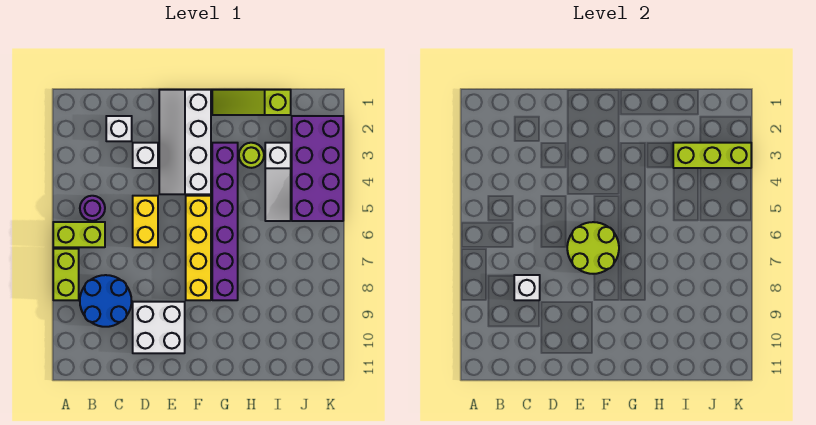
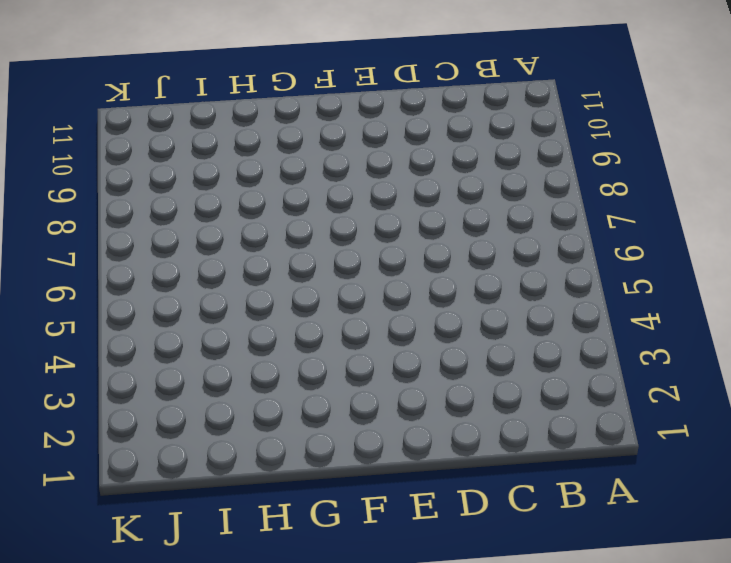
none -> lime 1x2 brick [53,222,105,247]
none -> lime 1x2 brick [53,249,79,300]
none -> purple 1x1 round brick [80,196,105,221]

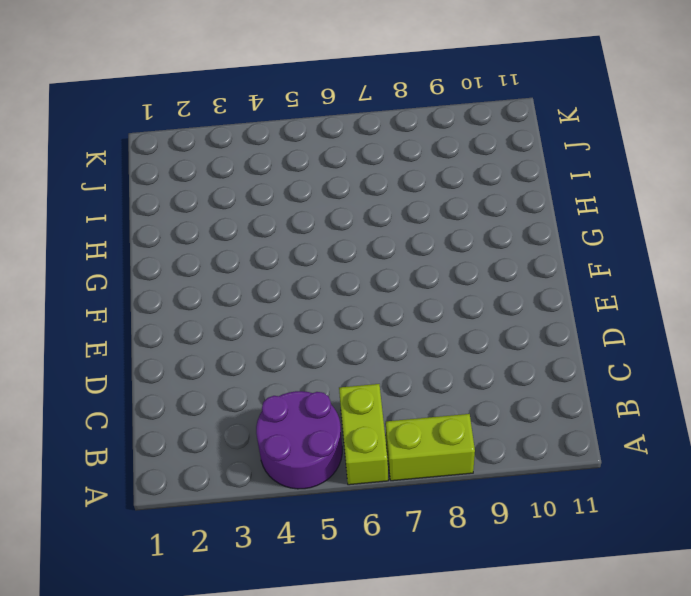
purple 2x2 round brick [256,391,342,489] -> purple 1x1 round brick [80,196,105,221]
none -> blue 2x2 round brick [80,275,131,327]
none -> white 1x1 brick [106,116,132,141]
none -> white 1x1 brick [133,143,158,168]

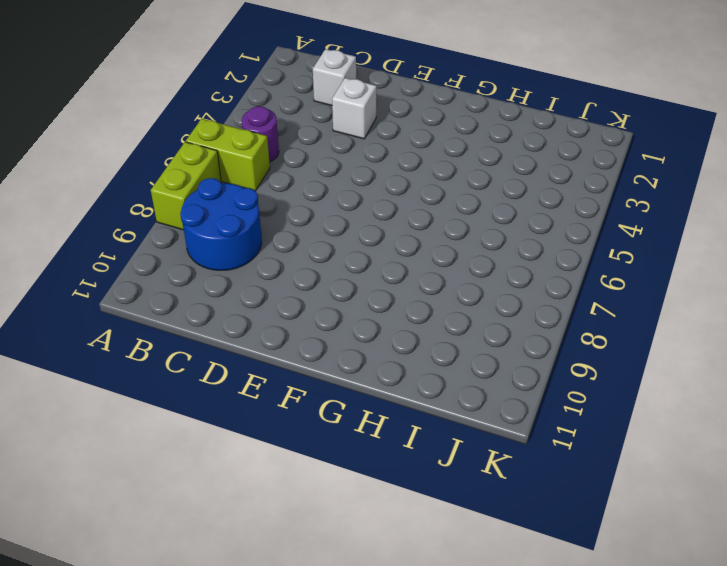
none -> yellow 1x2 brick [133,196,158,247]
none -> white 2x2 brick [133,302,185,353]
none -> white 2x4 slope [159,90,211,194]

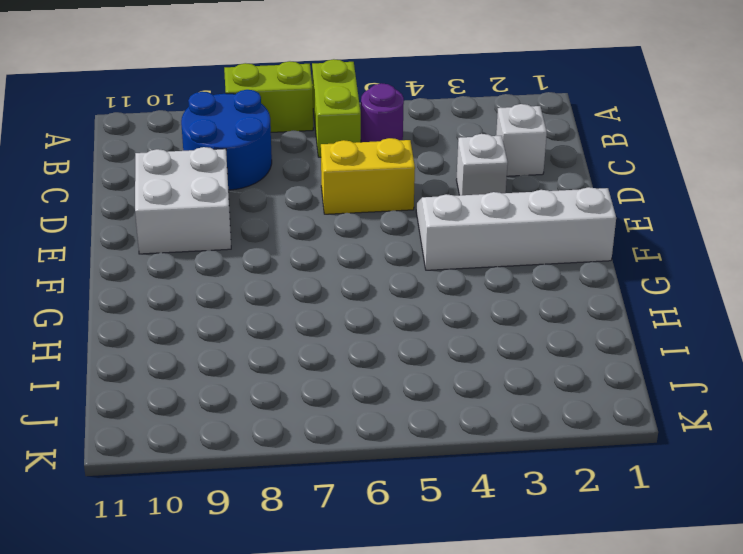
none -> yellow 1x4 brick [186,196,211,300]
none -> lime 1x3 slope [212,90,291,115]
none -> purple 1x6 brick [212,143,238,300]

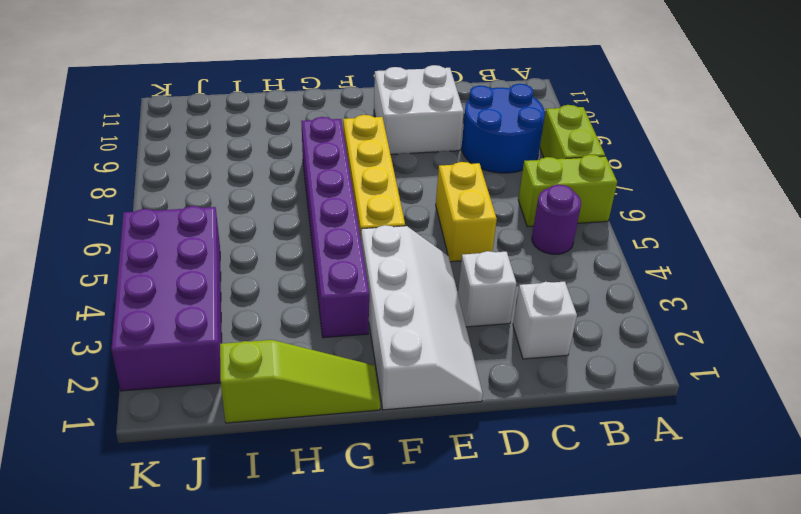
none -> lime 1x1 round brick [239,143,264,168]
none -> white 1x3 slope [265,143,291,221]
none -> white 1x1 brick [514,275,540,300]

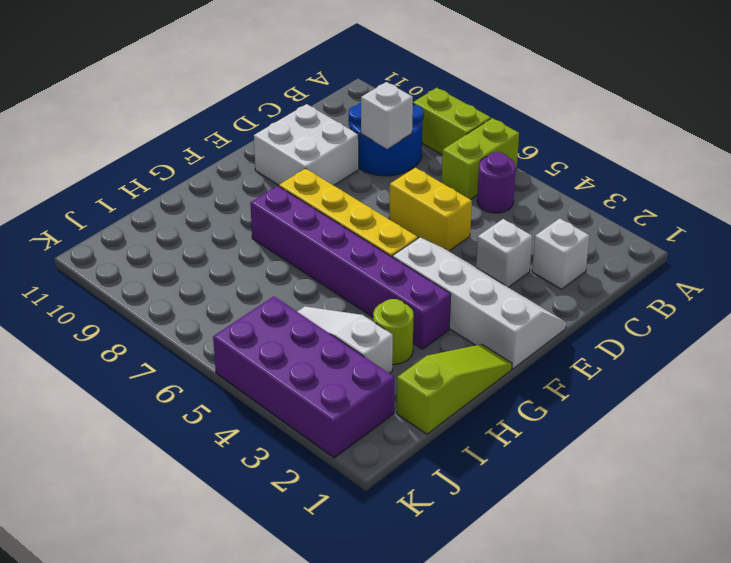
none -> lime 2x2 round brick [567,222,619,274]
none -> lime 1x3 brick [673,143,751,168]

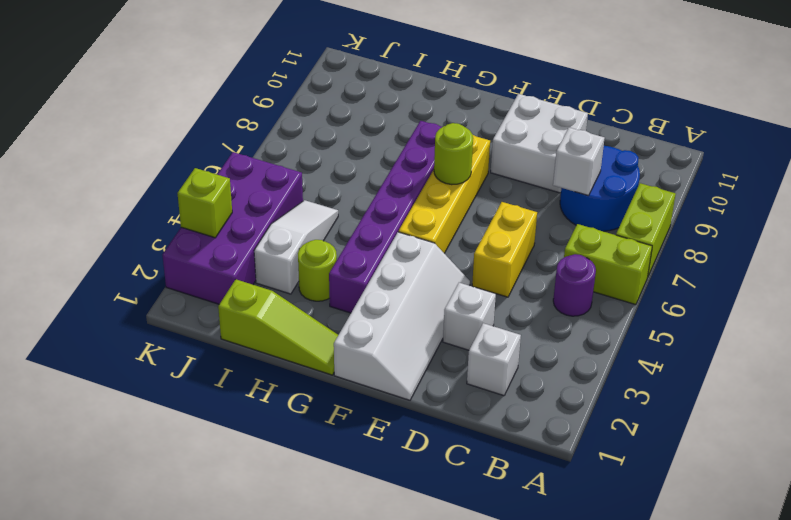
lime 1x1 round brick [434,123,473,185] -> lime 2x2 round brick [567,222,619,274]
lime 1x1 brick [177,168,232,238] -> lime 1x3 brick [673,143,751,168]

